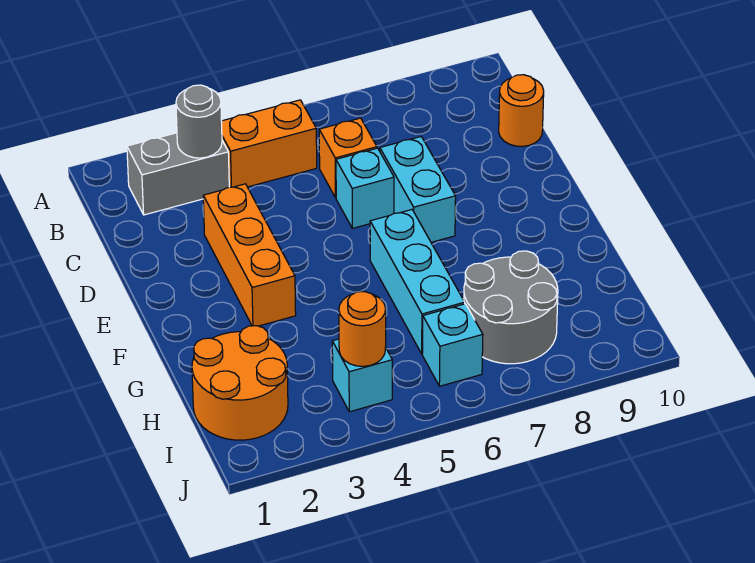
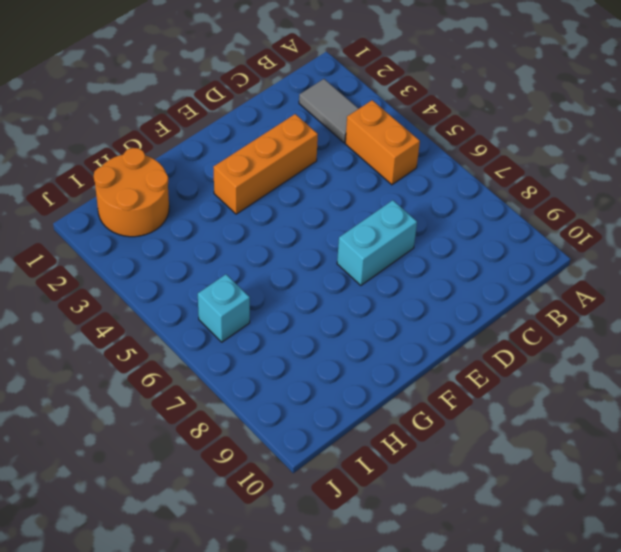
grey 1x2 tile [299,79,359,143] -> grey 1x2 brick [127,133,229,215]
none -> orange 1x1 brick [319,118,377,198]
none -> orange 1x1 round brick [499,75,544,146]
none -> cyan 1x1 brick [336,148,394,228]

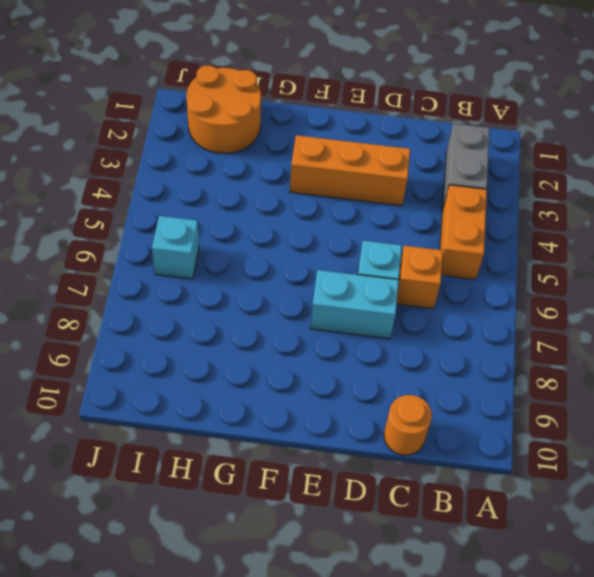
none -> cyan 1x3 brick [370,210,465,354]
none -> grey 2x2 round brick [464,251,558,364]
none -> cyan 1x1 brick [332,339,392,412]

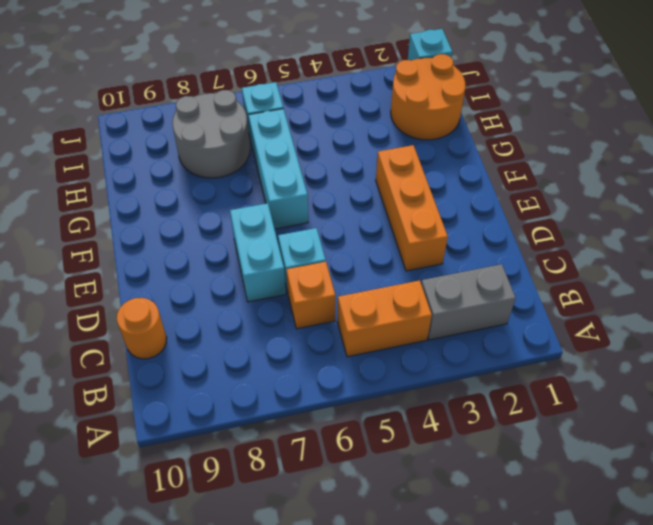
cyan 1x1 brick [408,29,452,61] -> cyan 1x1 brick moved to [332,339,392,412]
none -> grey 1x1 round brick [176,85,222,158]
none -> orange 1x1 round brick [339,292,386,366]

